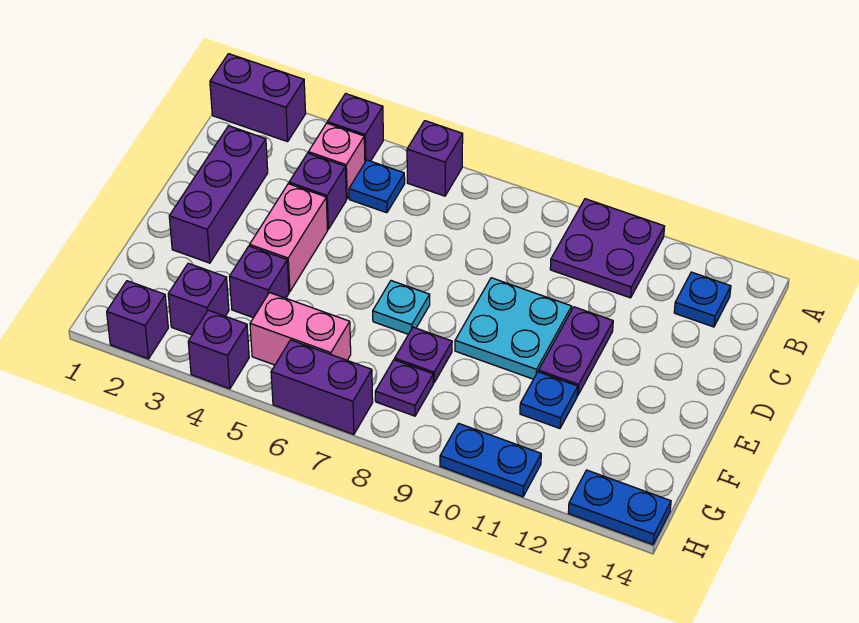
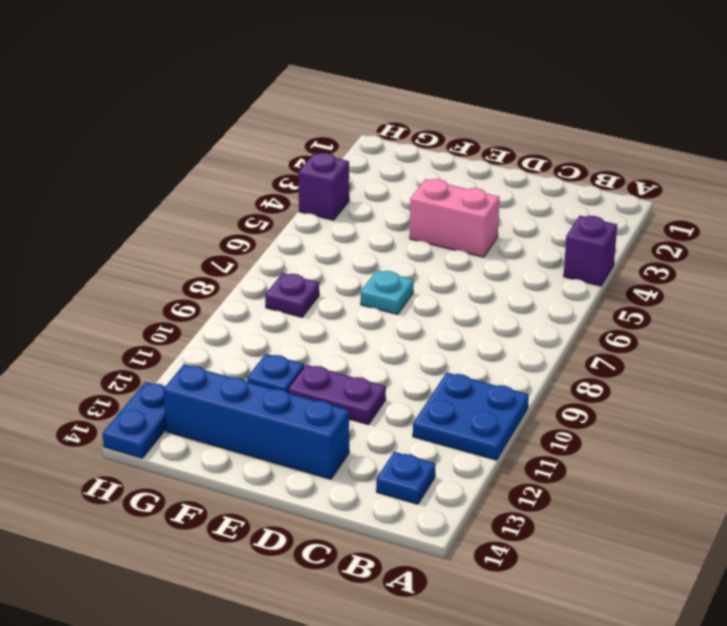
blue 2x2 plate [413,373,529,460] -> purple 2x2 plate [550,199,665,298]
blue 1x4 brick [163,365,349,479] -> none
none -> purple 1x2 brick [210,54,306,142]
none -> purple 1x1 brick [407,121,463,196]
none -> pink 1x1 brick [308,123,365,199]

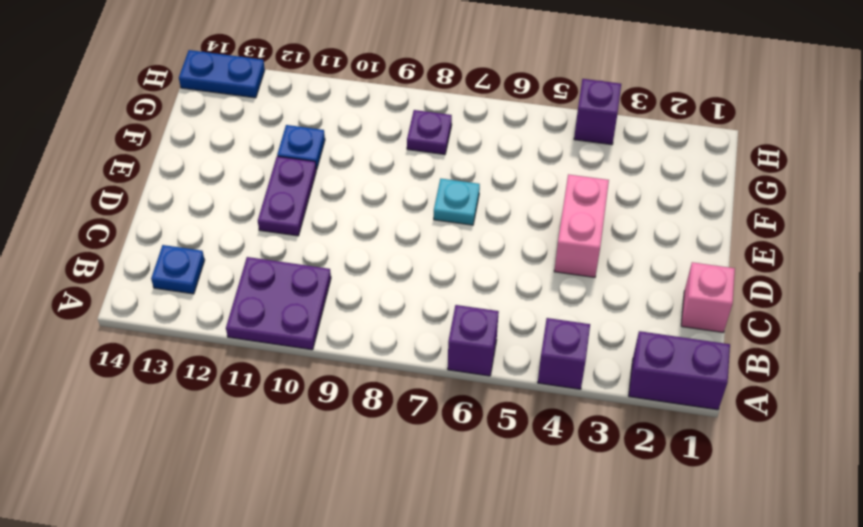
pink 1x1 brick [681,262,735,332] -> pink 1x1 brick moved to [308,123,365,199]
none -> blue 1x1 plate [349,160,405,213]
none -> purple 1x3 brick [169,126,268,263]
none -> purple 1x1 brick [289,153,346,229]

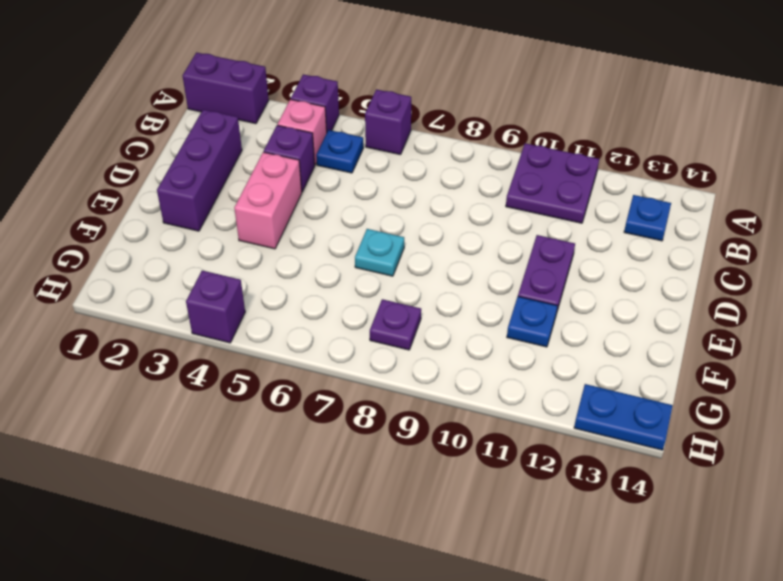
none -> cyan 2x2 plate [455,278,572,379]
none -> purple 1x1 brick [230,246,289,318]
none -> purple 1x1 plate [395,327,452,383]

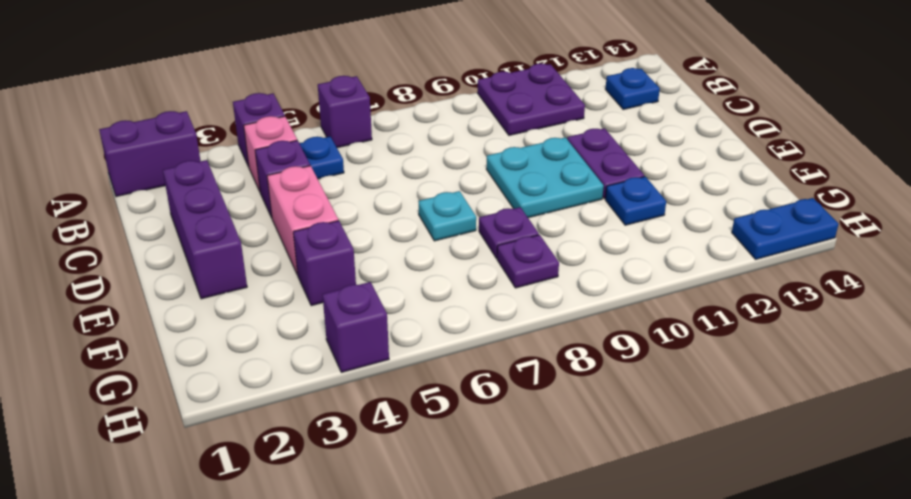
none -> purple 1x1 brick [168,263,229,335]
none -> pink 1x2 brick [250,293,351,365]
none -> purple 1x1 brick [107,281,168,359]

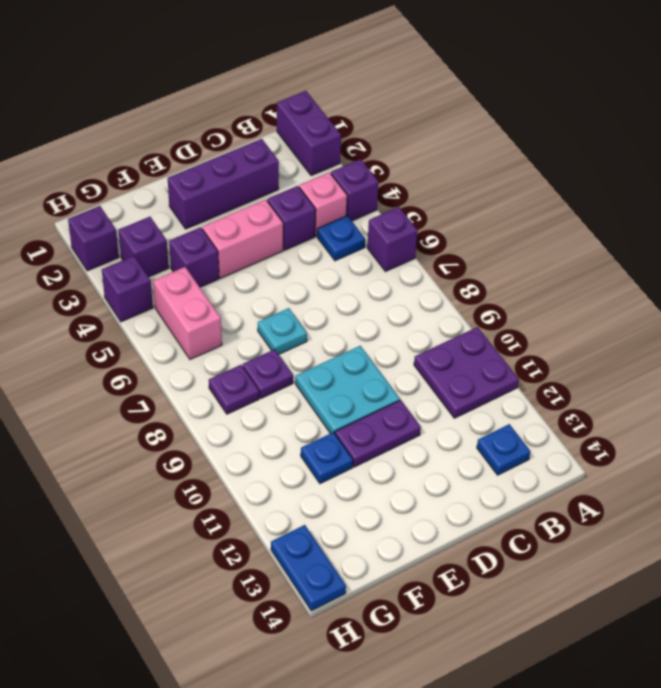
none -> purple 1x2 brick [271,340,373,434]
none -> blue 1x2 plate [440,423,541,497]

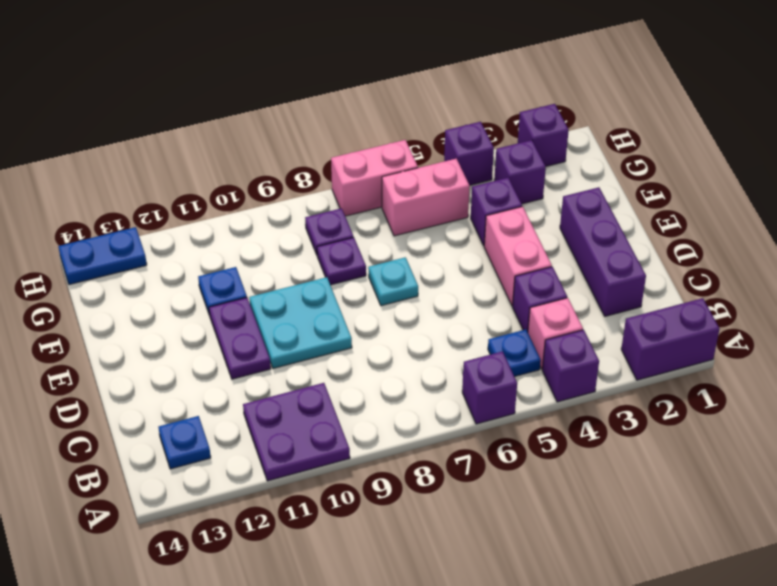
pink 1x2 brick [331,140,418,216] -> purple 1x2 brick [271,340,373,434]
none -> blue 1x2 plate [440,423,541,497]

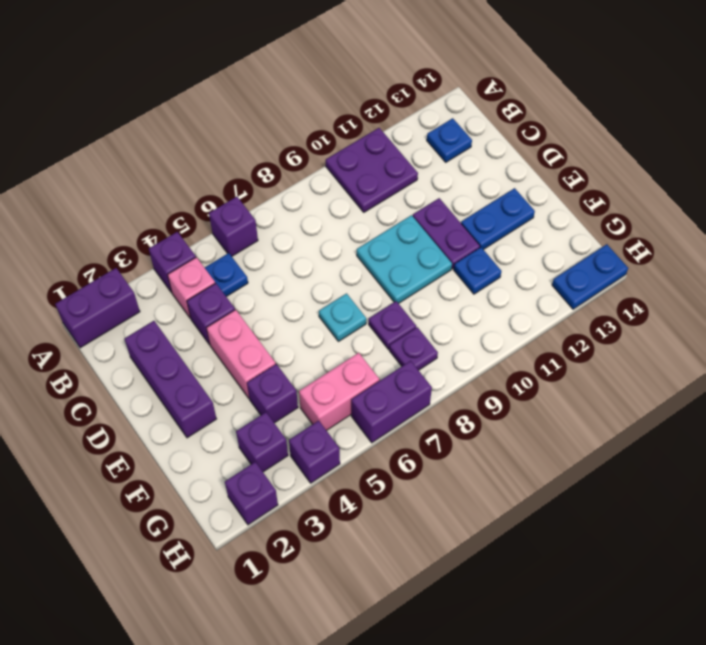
blue 1x2 plate [461,188,535,250] -> blue 1x2 plate moved to [440,423,541,497]

